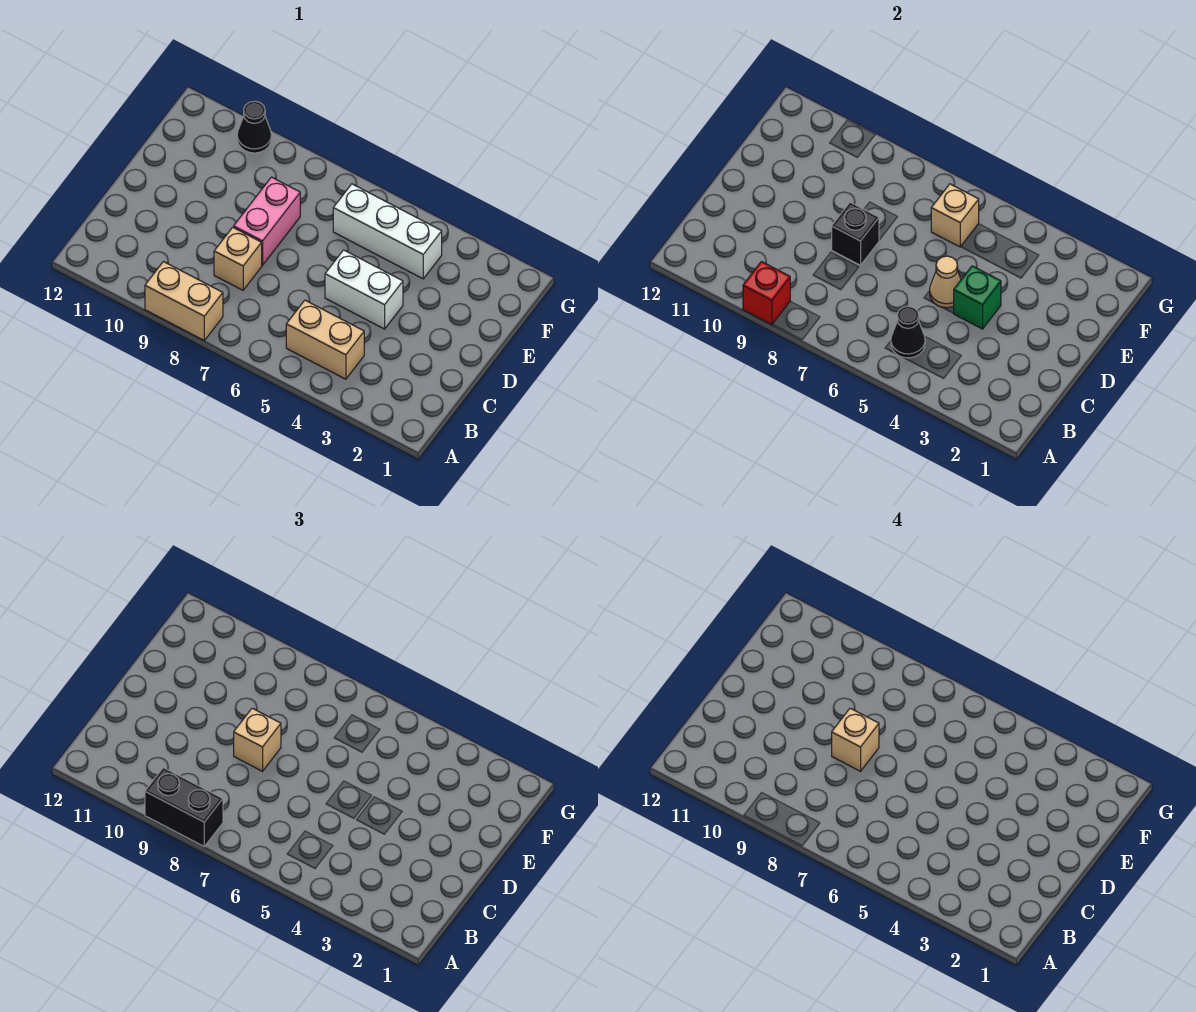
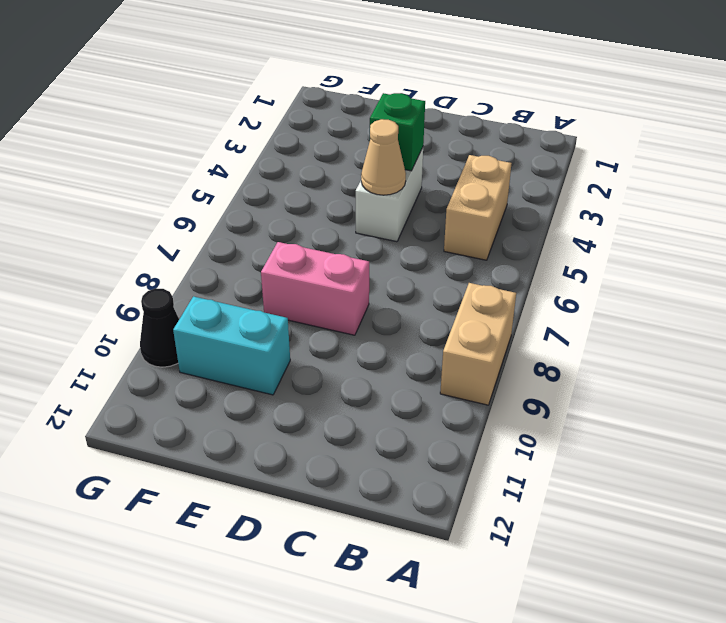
cyan 1x2 brick [173,296,290,395] -> none
none -> tan 1x1 brick [214,227,262,290]
none -> white 1x3 brick [333,184,442,279]
none -> red 1x1 brick [743,262,790,325]

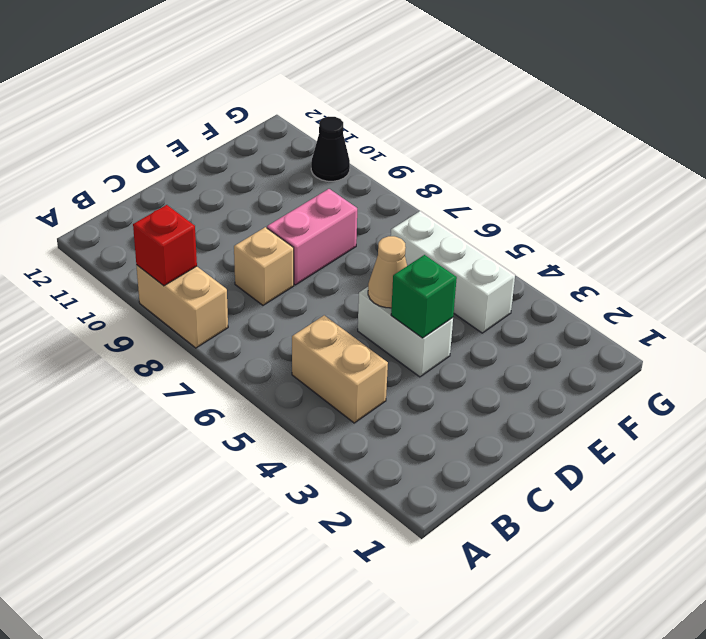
none -> black 1x1 cone [891,306,925,358]
none -> black 1x1 brick [832,202,879,265]
none -> tan 1x1 brick [931,184,979,247]

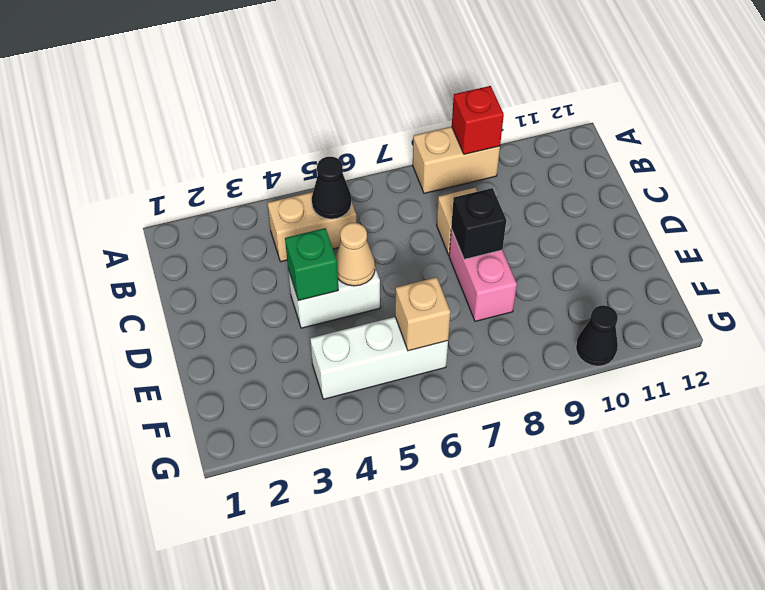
none -> black 1x2 brick [145,768,223,846]
none -> tan 1x1 brick [234,708,281,771]
none -> tan 1x1 brick [832,708,879,771]

